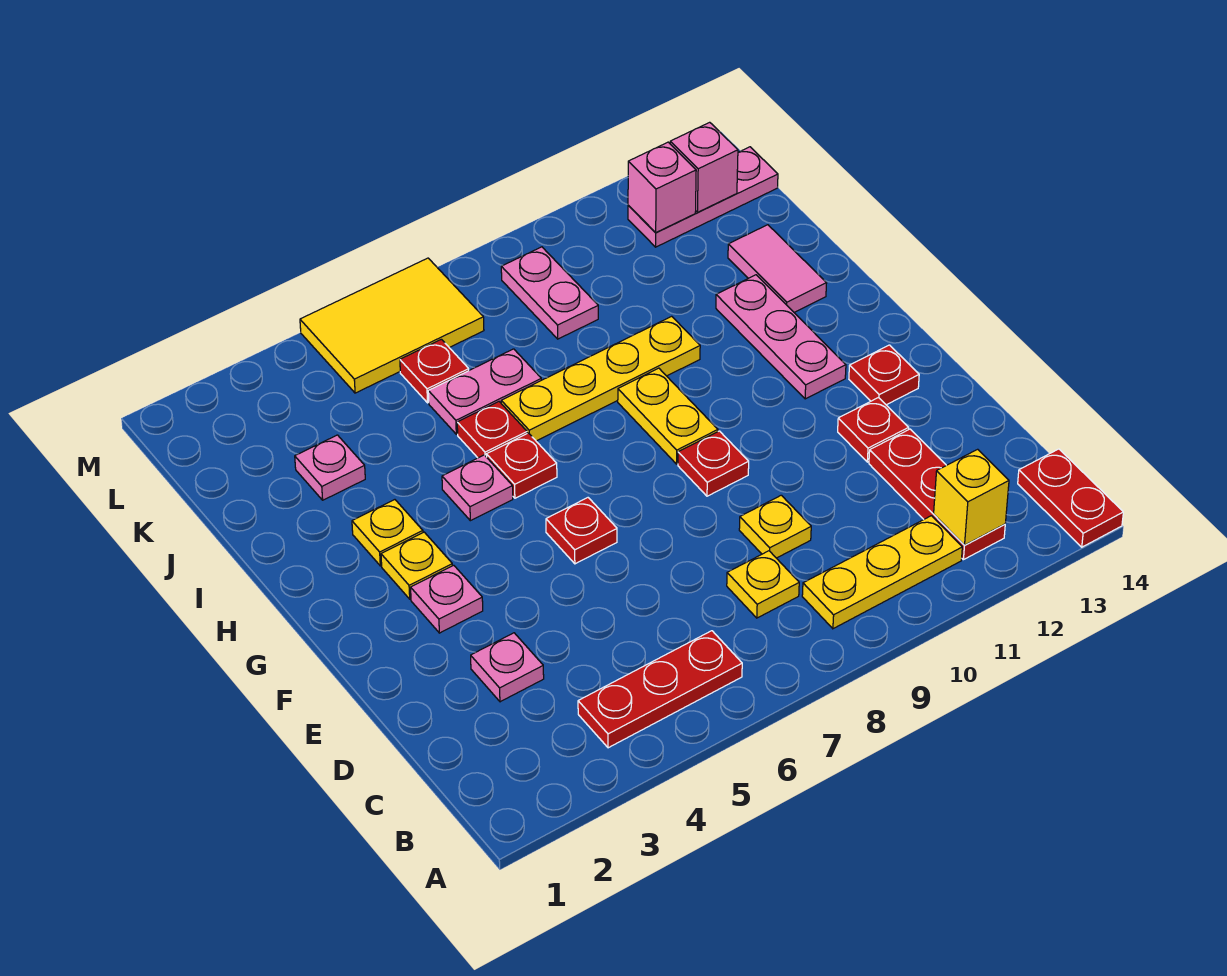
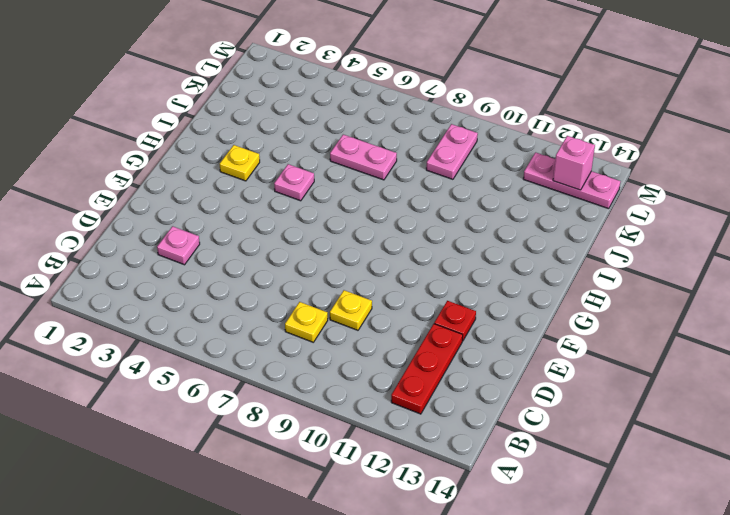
none -> red 1x2 plate [1018,449,1123,547]
none -> red 1x3 plate [578,631,742,748]
none -> yellow 1x3 plate [802,516,962,629]
none -> pink 1x1 plate [411,565,483,633]

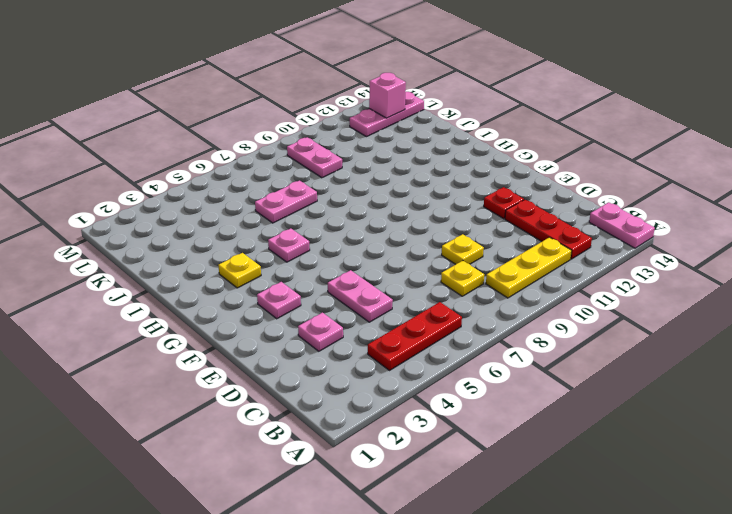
pink 1x2 plate [589,202,655,248] -> red 1x2 plate [1018,449,1123,547]
pink 1x2 plate [328,270,393,322] -> none
none -> red 1x1 plate [546,498,617,564]
none -> red 1x1 plate [678,431,749,496]
none -> red 1x1 plate [849,345,919,405]
none -> yellow 1x1 plate [381,532,452,599]

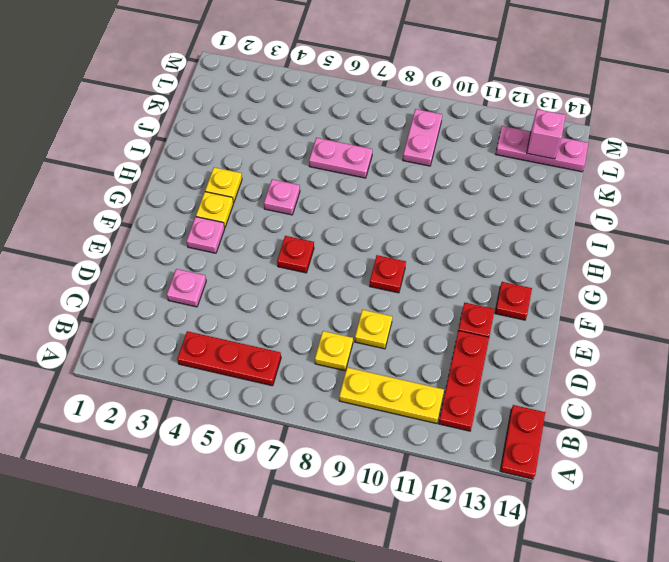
none -> yellow 1x2 plate [618,368,718,464]
none -> pink 1x3 plate [716,275,846,399]
none -> red 1x1 plate [486,433,557,498]
none -> red 1x1 plate [457,402,527,458]

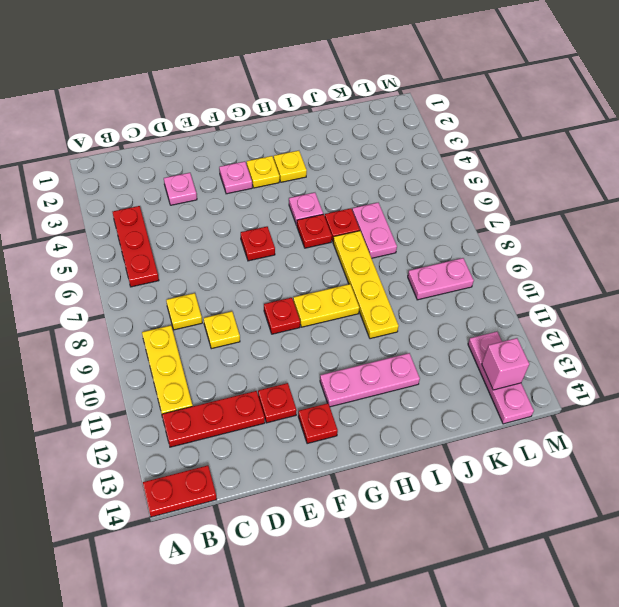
none -> pink 1x2 tile [728,225,827,312]
none -> pink 1x1 plate [295,435,365,500]
none -> red 1x1 plate [400,339,469,403]
none -> yellow 2x3 tile [300,258,484,393]

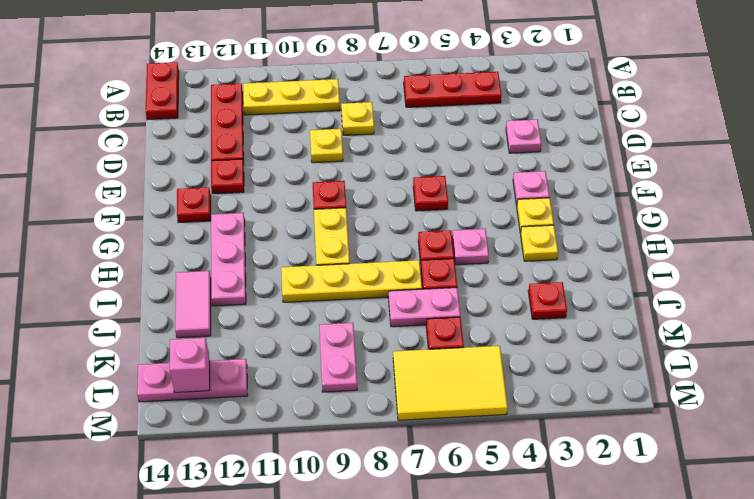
red 1x1 plate [528,282,567,319] -> pink 1x1 plate [295,435,365,500]
none -> yellow 1x1 brick [934,449,1009,545]
none -> pink 1x1 brick [628,142,696,233]

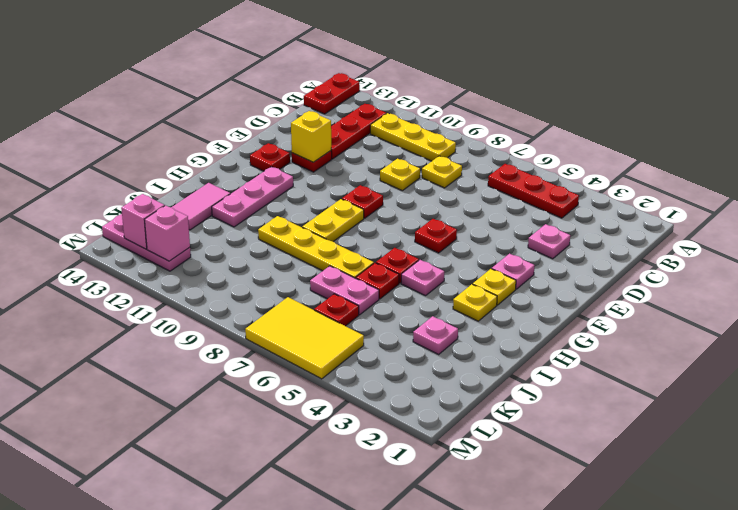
yellow 1x1 brick [291,111,331,162] -> yellow 1x1 brick moved to [934,449,1009,545]
none -> pink 1x2 plate [501,247,598,339]

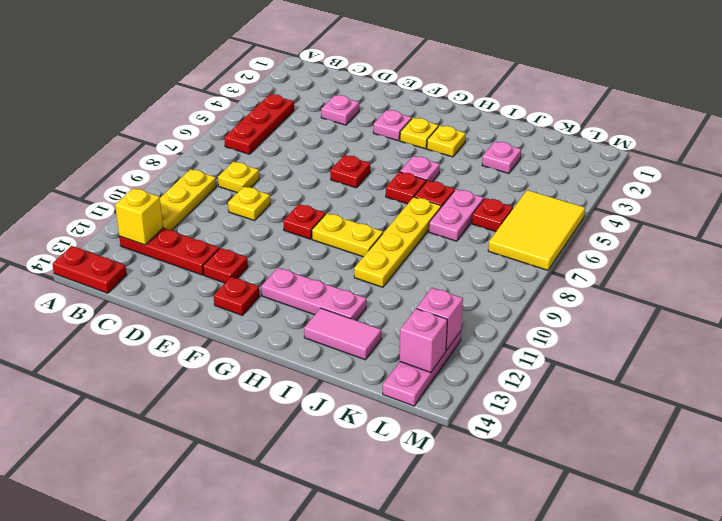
none -> pink 1x2 plate [501,247,598,339]

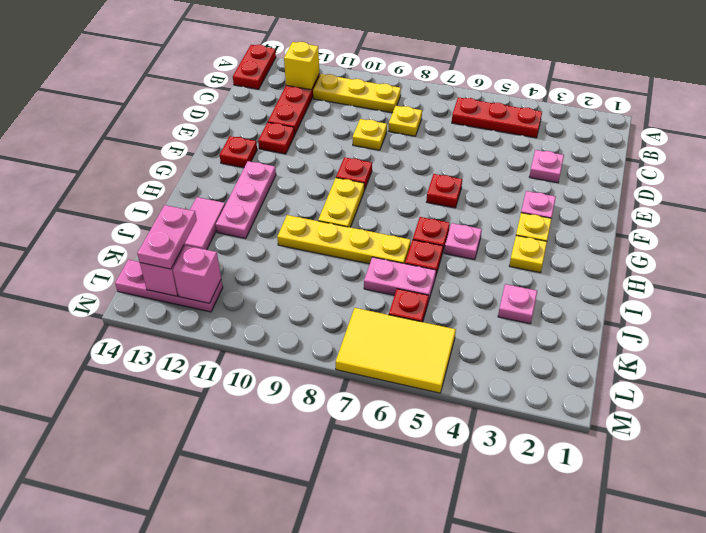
pink 1x2 plate [137,205,197,269] -> pink 1x2 plate moved to [501,247,598,339]

